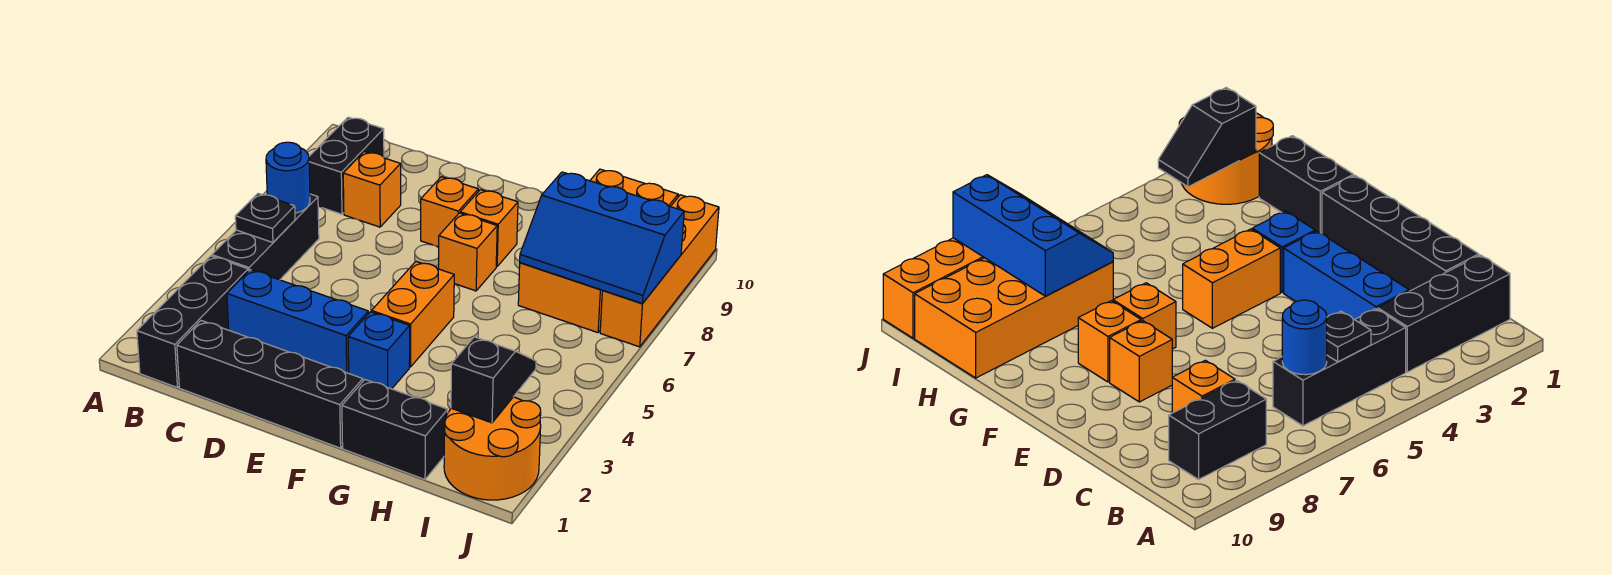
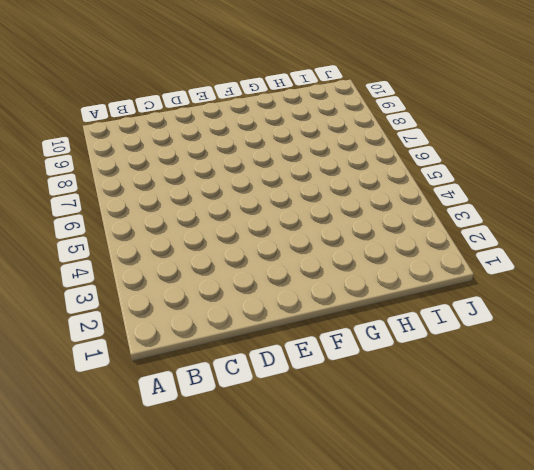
none -> black 1x3 brick [137,256,248,388]
none -> black 1x3 brick [212,194,319,280]
none -> black 1x2 brick [309,117,384,214]

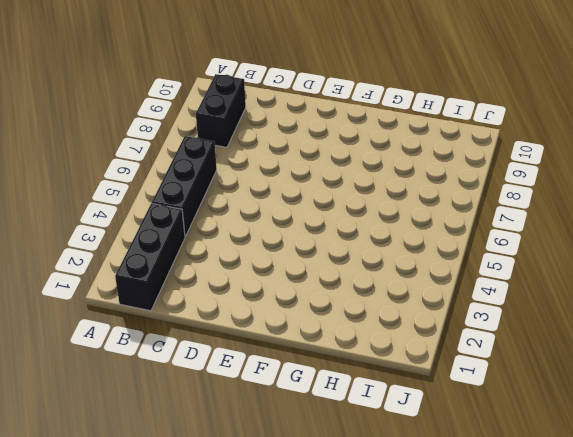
none -> black 1x4 brick [177,321,363,448]
none -> blue 1x3 brick [227,270,369,373]
none -> orange 1x1 brick [343,152,401,227]

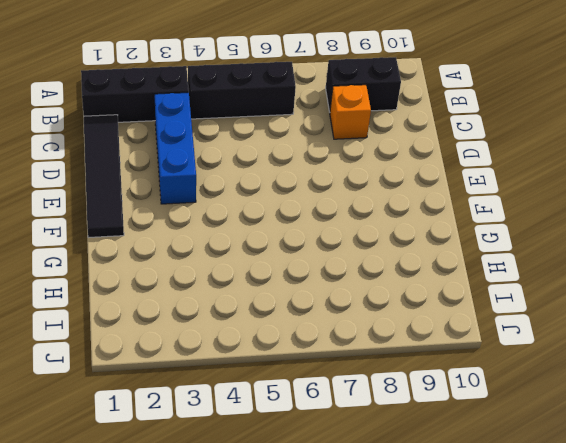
black 1x4 tile [84,115,124,237] -> black 1x4 brick [177,321,363,448]
none -> orange 1x1 brick [421,177,478,247]
none -> blue 1x1 brick [348,312,410,389]
none -> orange 1x2 brick [372,262,454,367]

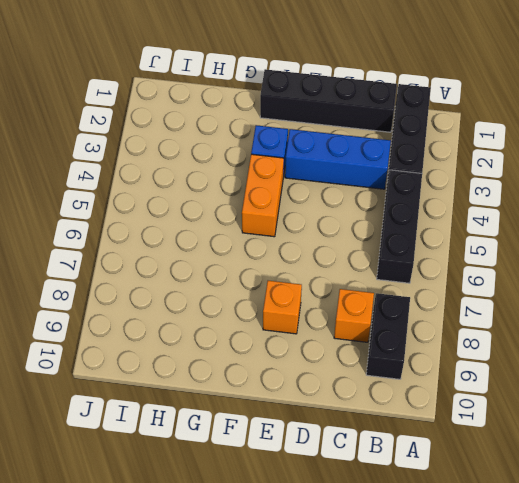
none -> orange 1x1 brick [438,213,497,291]
none -> orange 1x1 brick [460,190,518,267]
none -> black 1x2 brick [342,380,448,479]

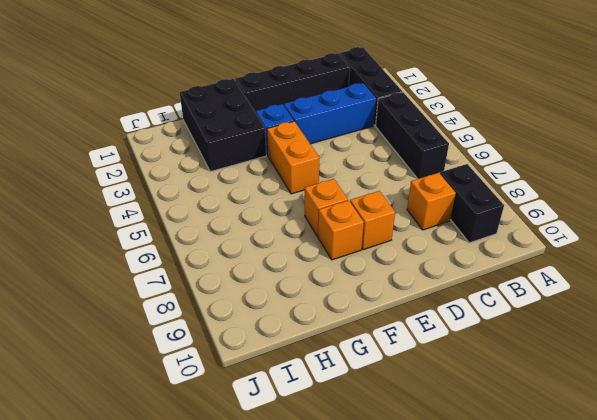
black 2x3 brick [180,79,266,172] -> black 1x2 brick [342,380,448,479]
none -> orange 2x4 brick [518,169,678,333]
none -> orange 2x2 round brick [444,397,541,500]
none -> orange 1x4 brick [600,195,719,347]

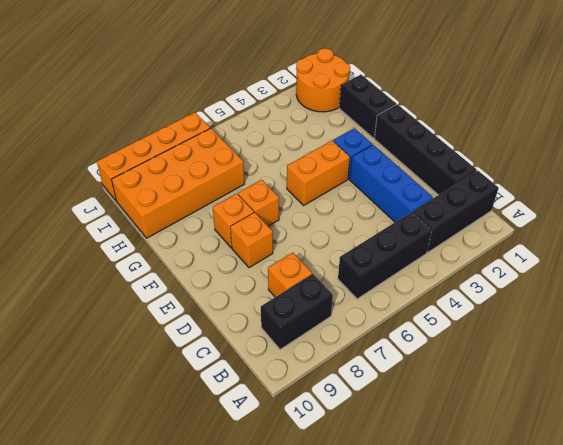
none -> black 1x1 plate [235,193,295,243]
none -> blue 1x1 round brick [266,142,310,213]
none -> blue 2x3 slope [520,172,684,304]

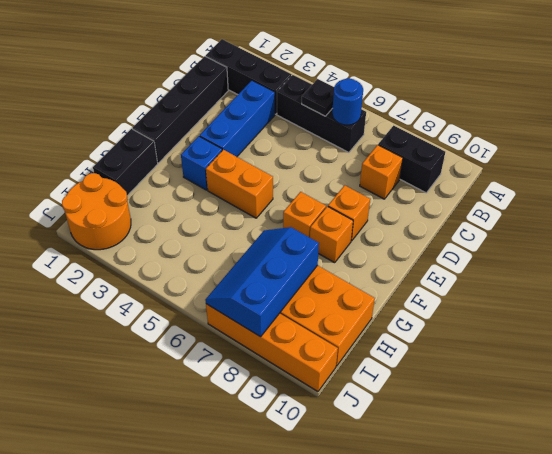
none -> black 1x2 slope [451,337,536,423]

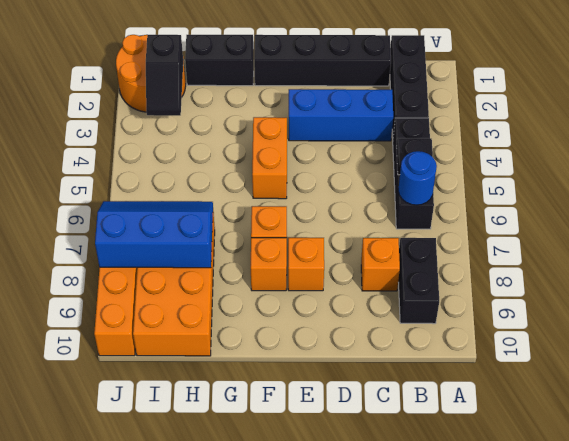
none -> blue 1x1 brick [348,312,410,389]

